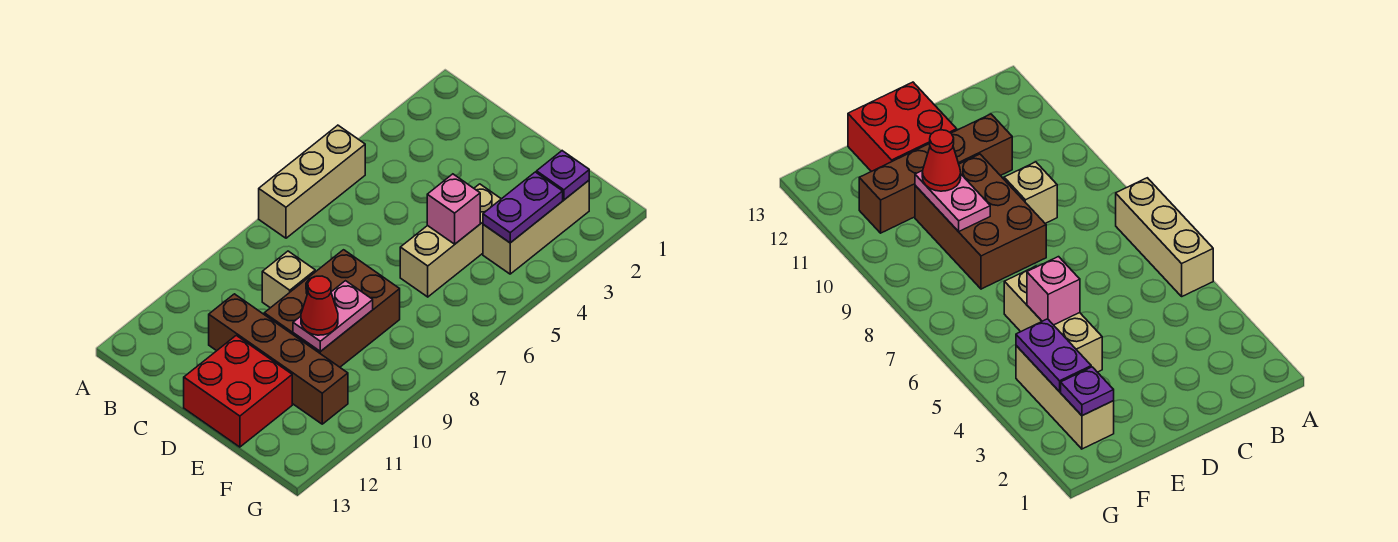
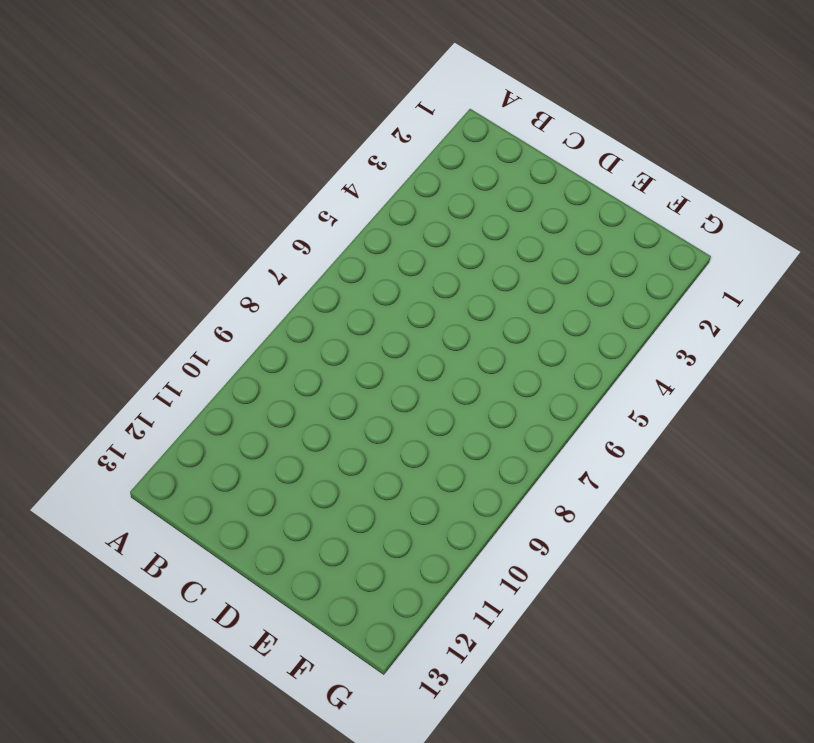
none -> tan 1x3 brick [259,125,365,238]
none -> tan 1x1 brick [262,251,315,308]
none -> brown 1x4 brick [209,294,348,424]

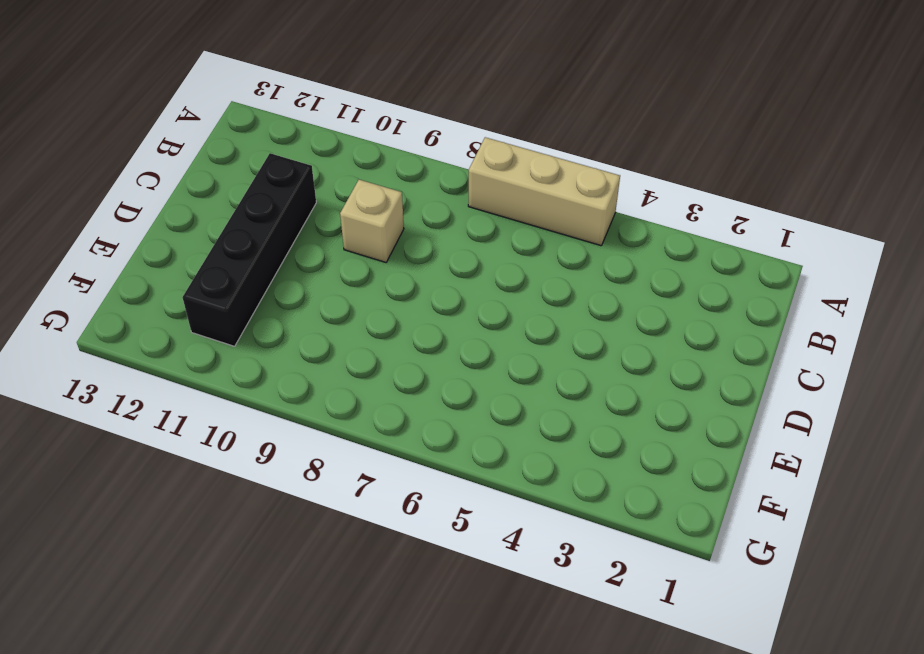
black 1x4 brick [183,153,316,346] -> brown 1x4 brick [209,294,348,424]
none -> brown 2x3 brick [264,250,400,367]
none -> red 2x2 brick [184,335,292,447]
none -> tan 1x3 brick [400,184,501,297]

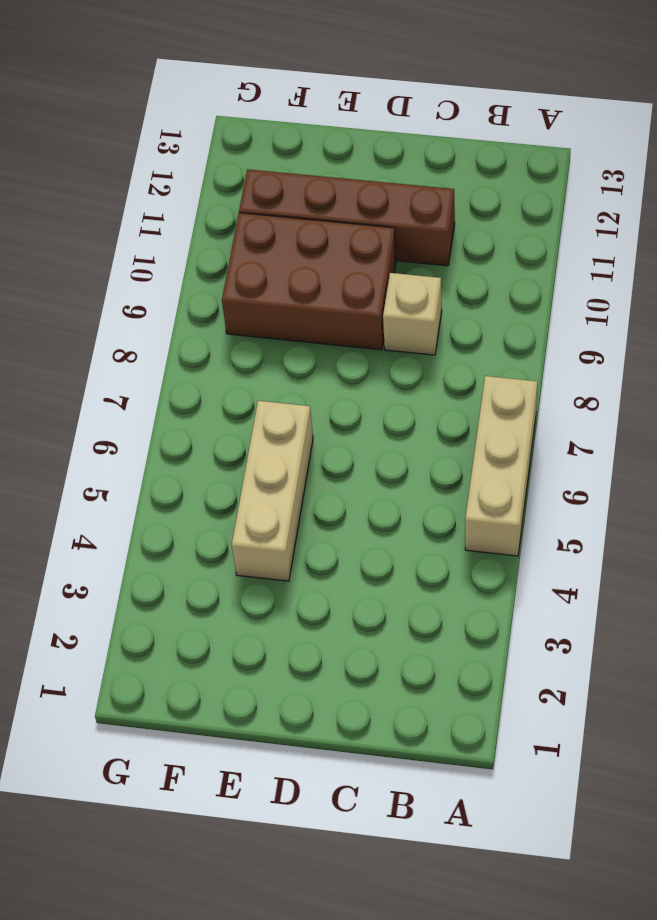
brown 2x3 brick [222,213,396,350] -> brown 2x3 brick turned to [264,250,400,367]
none -> red 2x2 brick [184,335,292,447]
none -> tan 1x3 brick [483,181,589,274]
none -> pink 1x1 brick [427,174,480,244]

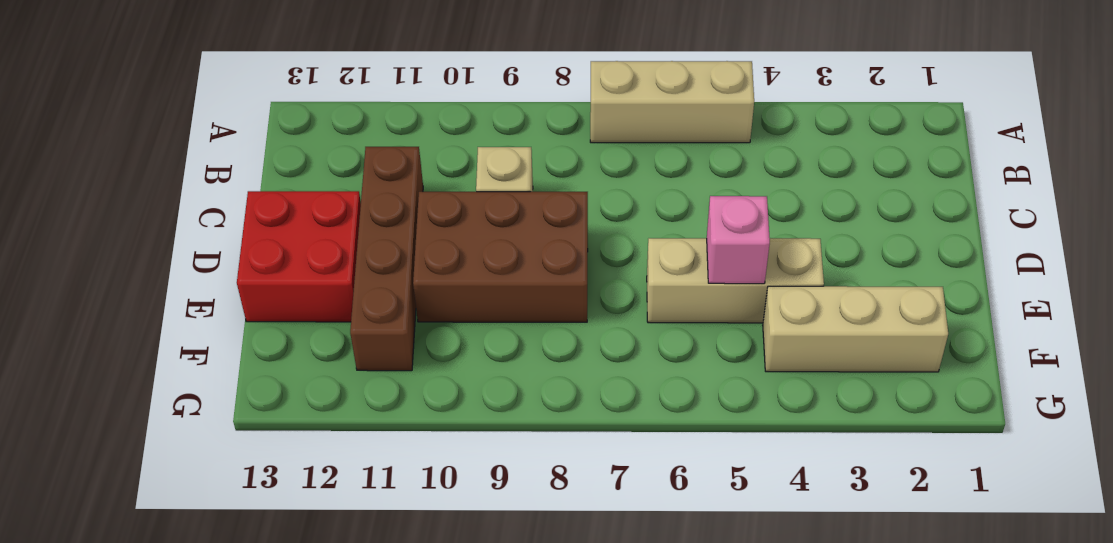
none -> pink 1x2 plate [293,281,373,352]
none -> purple 1x1 plate [537,151,589,200]
none -> purple 1x2 plate [483,172,563,243]

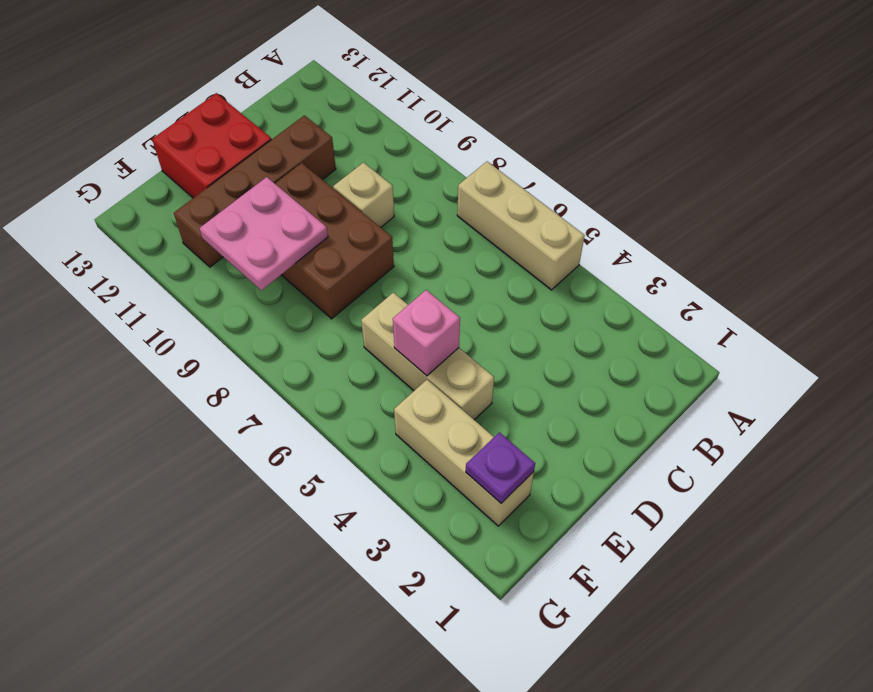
pink 2x2 plate [200,177,328,290] -> pink 1x2 plate [293,281,373,352]
none -> purple 1x2 plate [483,172,563,243]
none -> red 1x1 cone [301,276,338,335]

